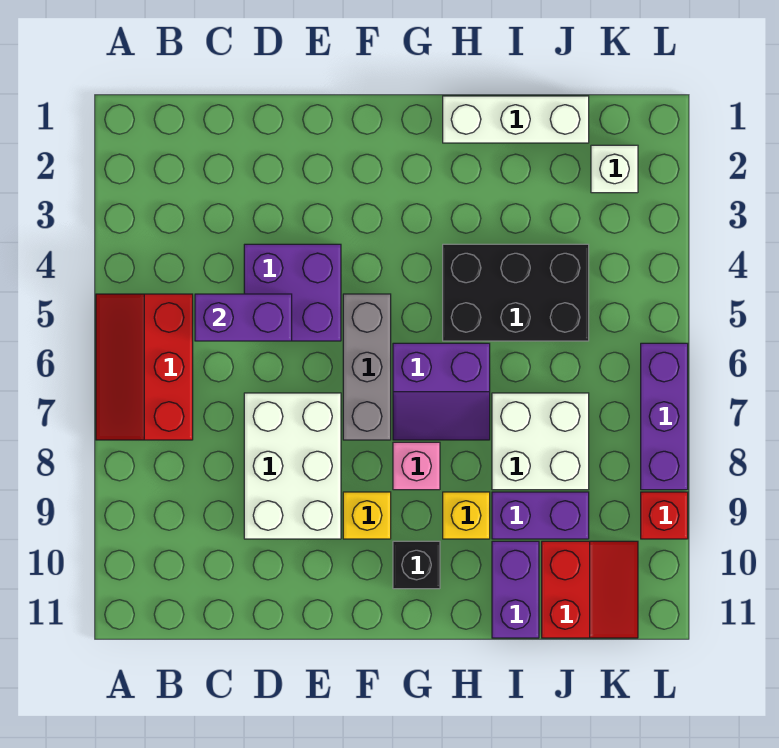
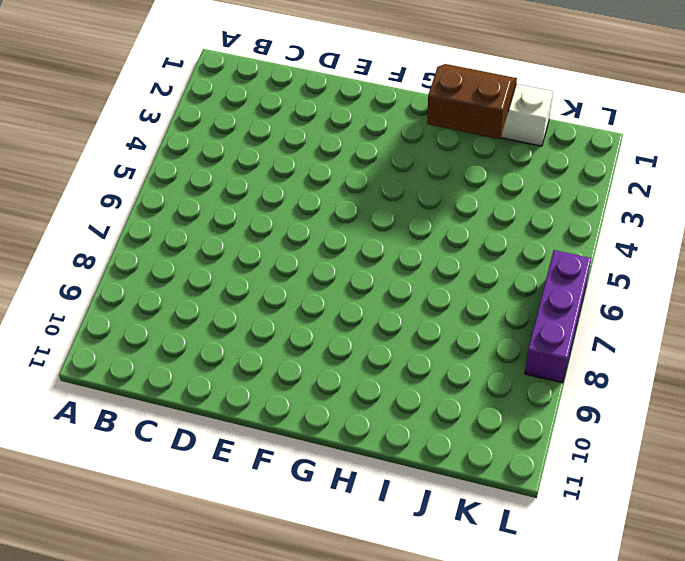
brown 2x2 slope [427,64,517,139] -> none
none -> red 2x3 slope [96,294,193,440]
none -> purple 2x2 brick [244,244,341,341]
none -> white 2x3 brick [244,393,341,539]

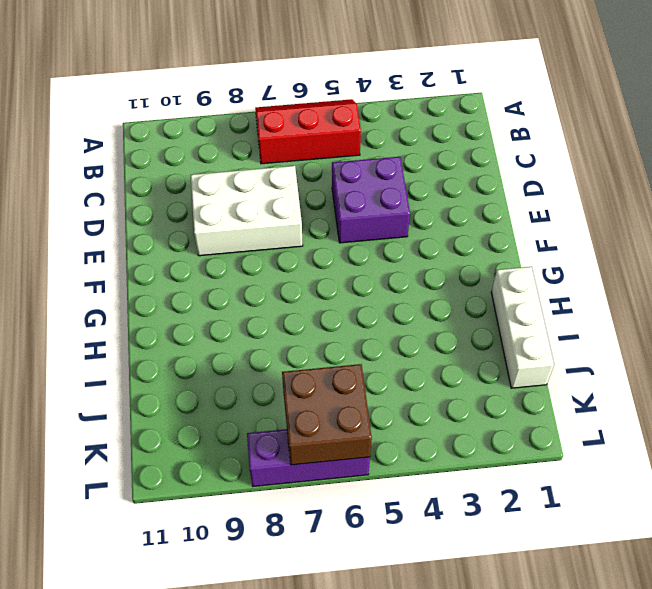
brown 2x2 brick [282,364,372,465] -> none
none -> grey 1x3 brick [343,294,391,440]
none -> yellow 1x1 brick [343,492,391,539]
none -> purple 2x2 slope [393,343,490,440]

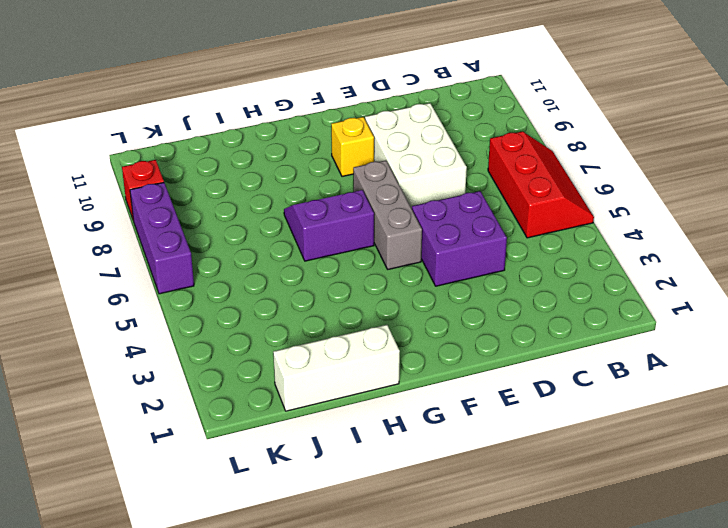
none -> pink 1x1 brick [393,442,440,490]
none -> black 1x1 brick [393,541,440,589]
none -> black 2x3 brick [443,244,589,341]

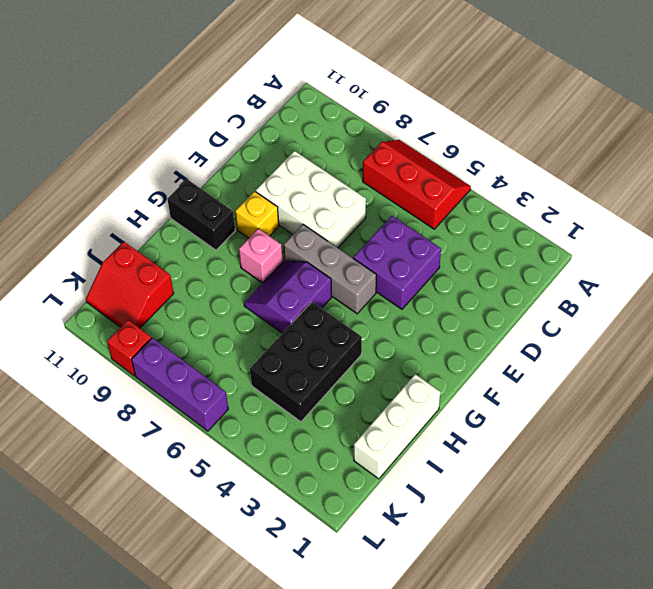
black 1x2 brick [167,179,235,250] -> black 1x1 brick [393,541,440,589]
none -> yellow 1x1 brick [443,492,490,539]
none -> white 2x2 brick [492,393,589,490]
none -> purple 1x2 brick [492,492,589,539]

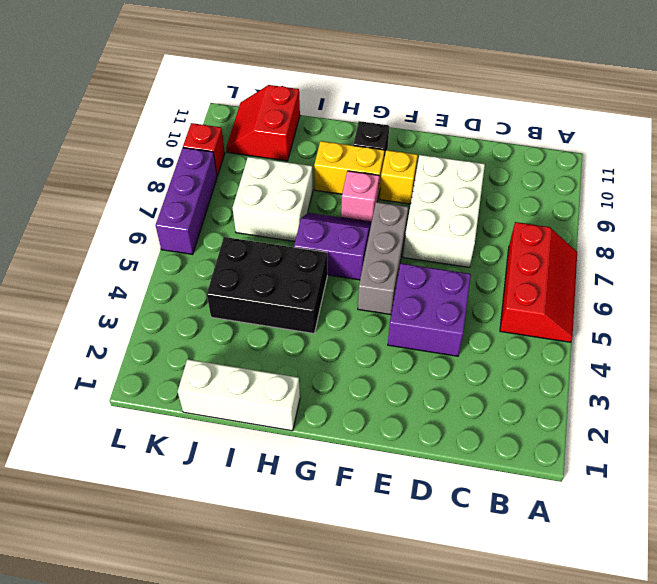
yellow 1x2 brick [314,141,384,197] -> yellow 1x1 brick [443,492,490,539]
none -> purple 1x2 brick [492,492,589,539]
none -> purple 1x2 brick [492,541,539,638]
none -> white 1x1 brick [591,145,638,193]

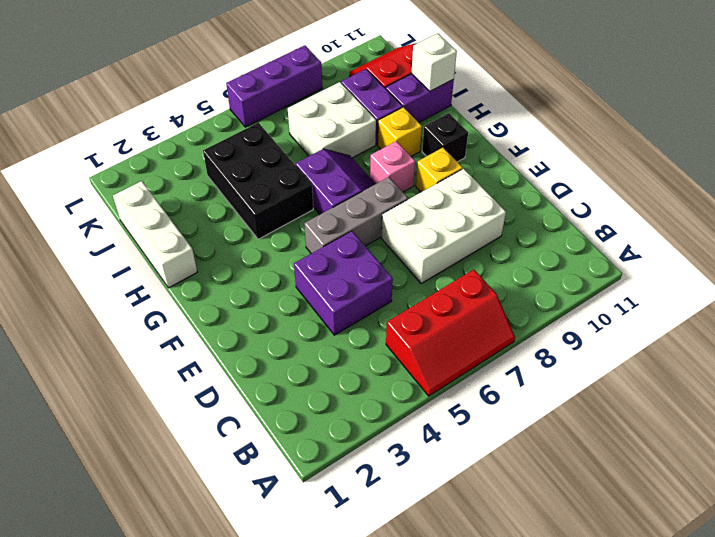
white 1x1 brick [411,33,457,91] -> white 1x1 brick moved to [591,145,638,193]
none -> red 1x1 brick [641,492,688,539]
none -> purple 1x2 brick [195,294,292,341]

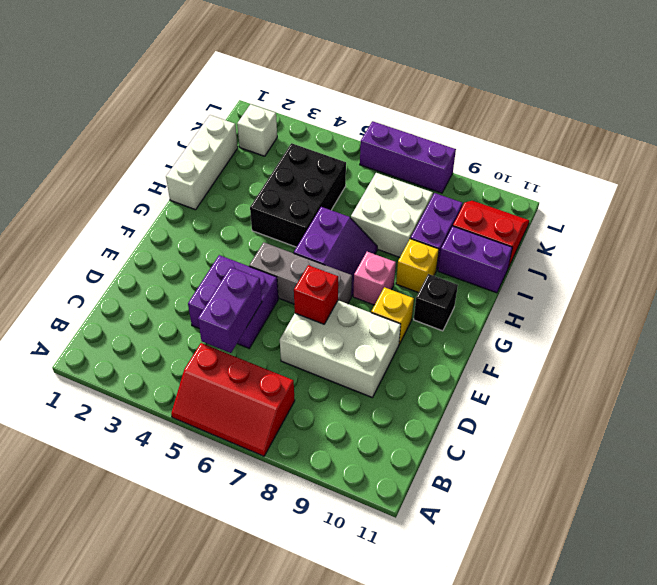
red 1x1 brick [294,265,338,324] -> red 1x1 brick moved to [641,492,688,539]

